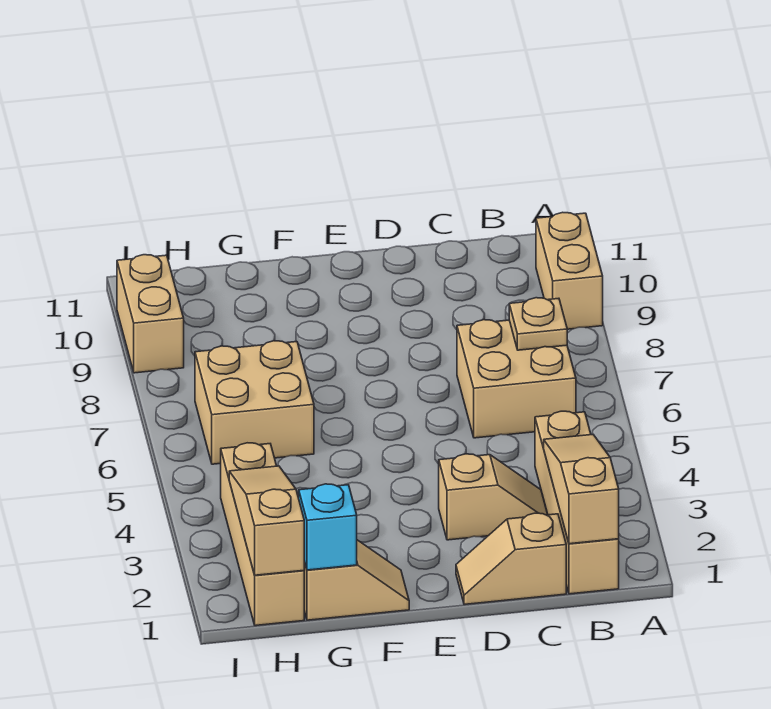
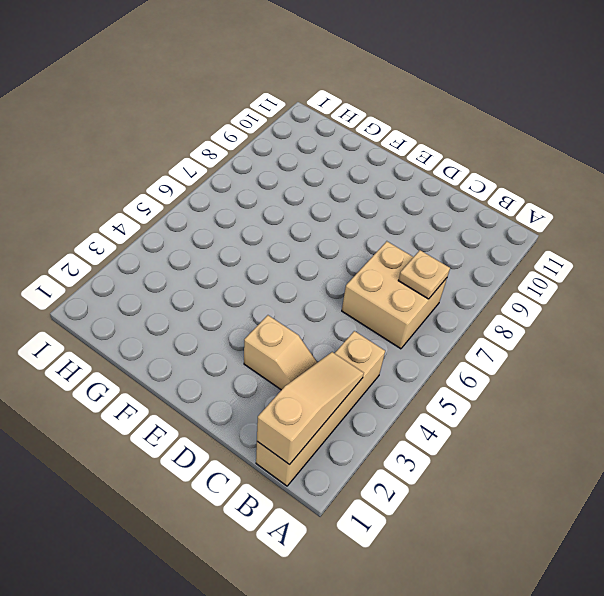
none -> tan 1x2 brick [536,212,603,329]
none -> tan 1x2 slope [456,513,566,604]
none -> tan 1x2 slope [304,540,409,620]

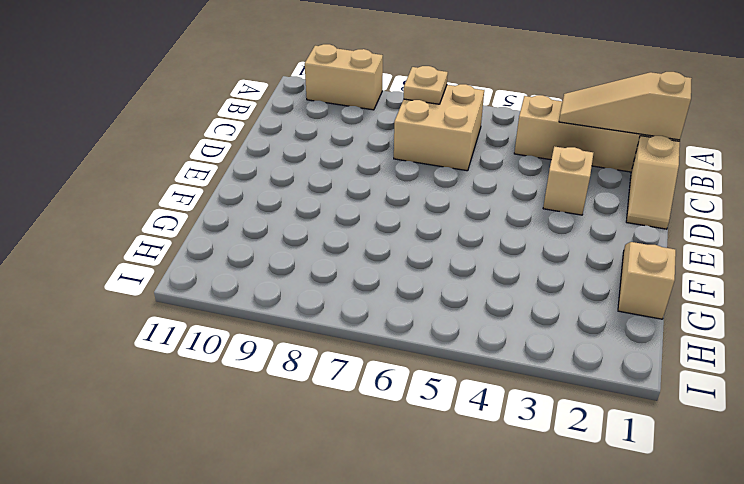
none -> tan 2x2 brick [195,341,314,464]
none -> tan 1x4 brick [221,443,304,626]
none -> tan 1x2 brick [117,255,184,373]

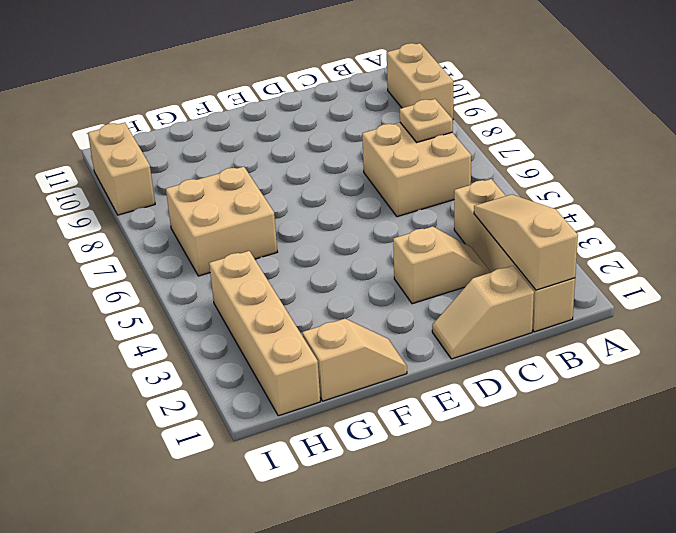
none -> cyan 1x1 brick [299,484,357,570]
none -> tan 1x3 slope [229,466,304,575]

